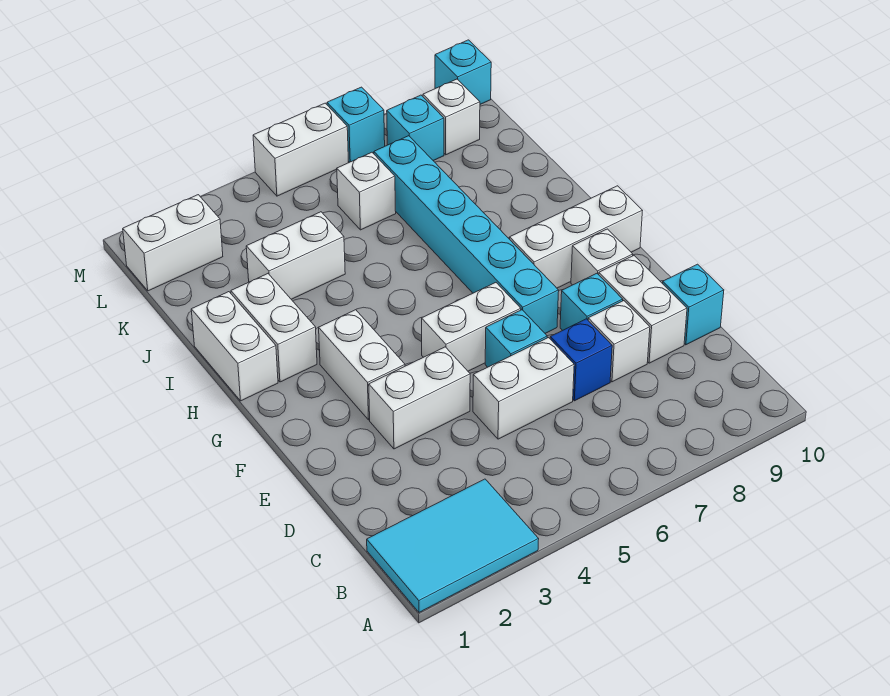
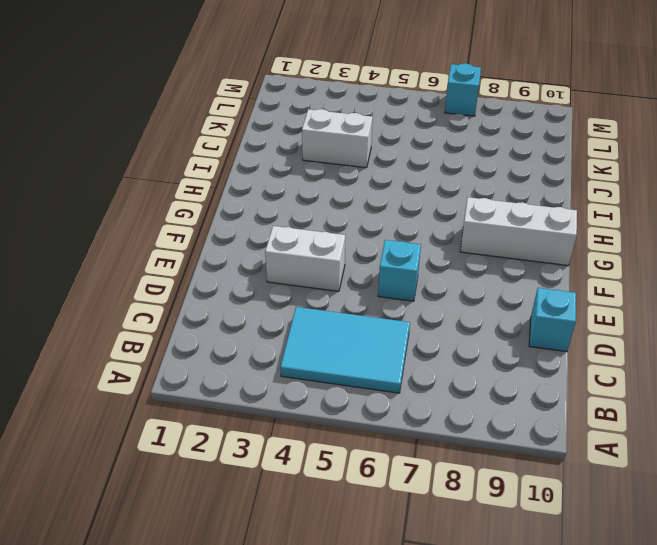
cyan 2x3 tile [280,307,410,393] -> cyan 2x3 tile moved to [367,479,539,612]
none -> white 1x2 brick [473,338,574,439]
none -> blue 1x1 brick [550,319,612,401]
none -> white 1x1 brick [588,301,650,382]

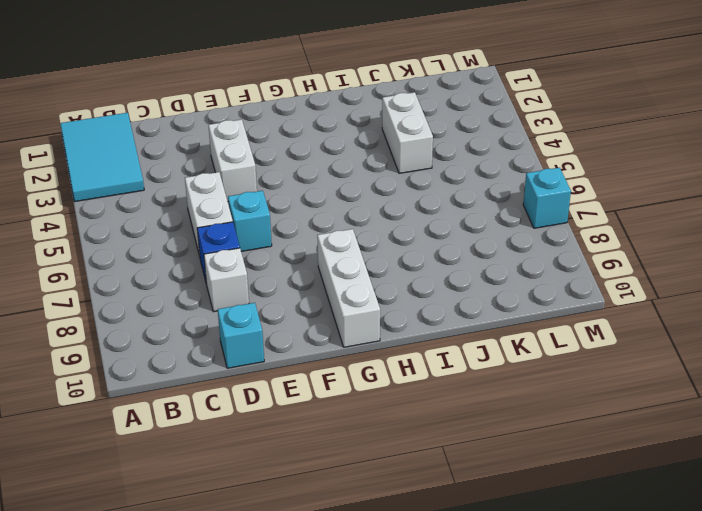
none -> white 1x2 brick [599,256,687,363]
none -> cyan 1x1 brick [560,274,623,331]
none -> white 1x2 brick [319,310,405,420]

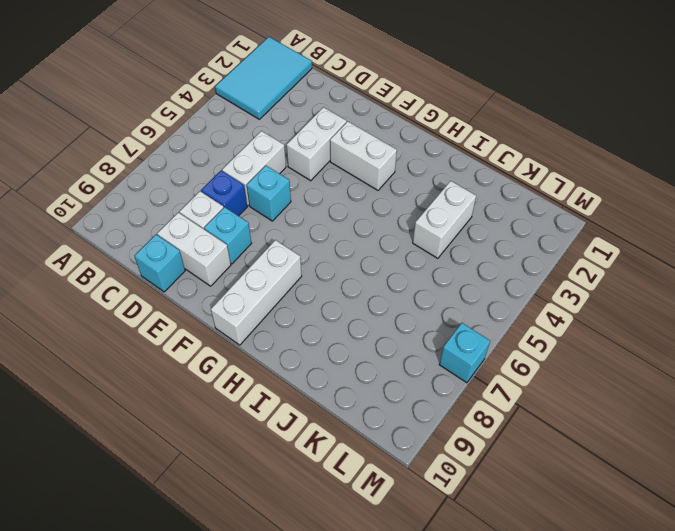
none -> white 1x2 brick [422,283,521,371]
none -> cyan 1x6 brick [374,136,559,333]
none -> white 1x1 brick [571,229,633,285]

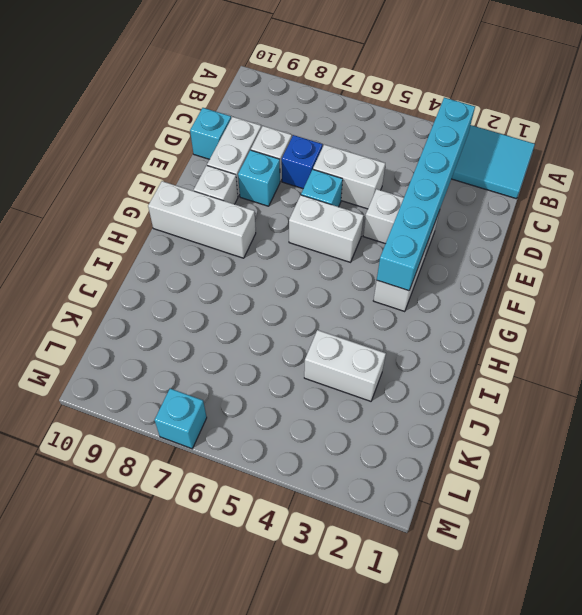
cyan 1x6 brick [377,98,475,291] -> cyan 1x6 brick moved to [374,136,559,333]
none -> white 1x2 brick [191,292,278,401]
none -> white 1x2 brick [231,274,317,382]
none -> white 1x1 brick [337,152,396,230]

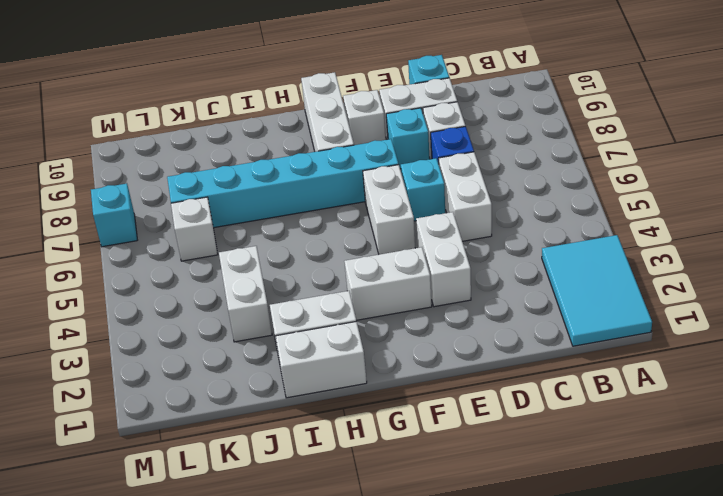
none -> white 1x2 brick [123,195,223,291]
none -> cyan 1x1 brick [387,95,444,161]
none -> white 1x1 brick [423,79,480,155]

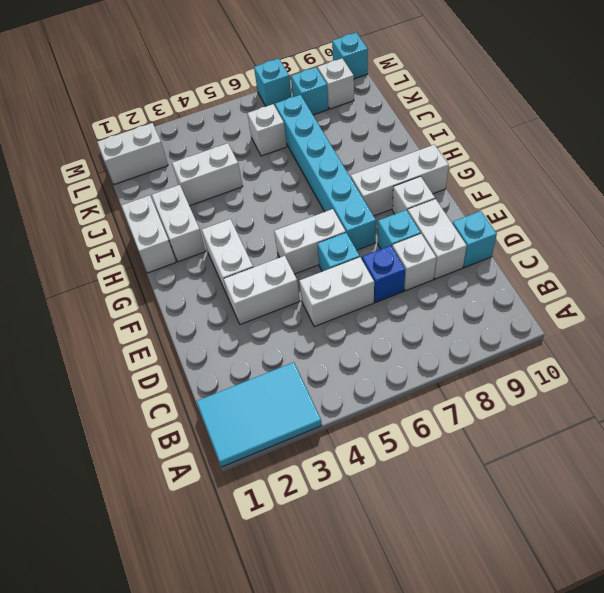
none -> white 1x2 brick [253,103,348,196]

